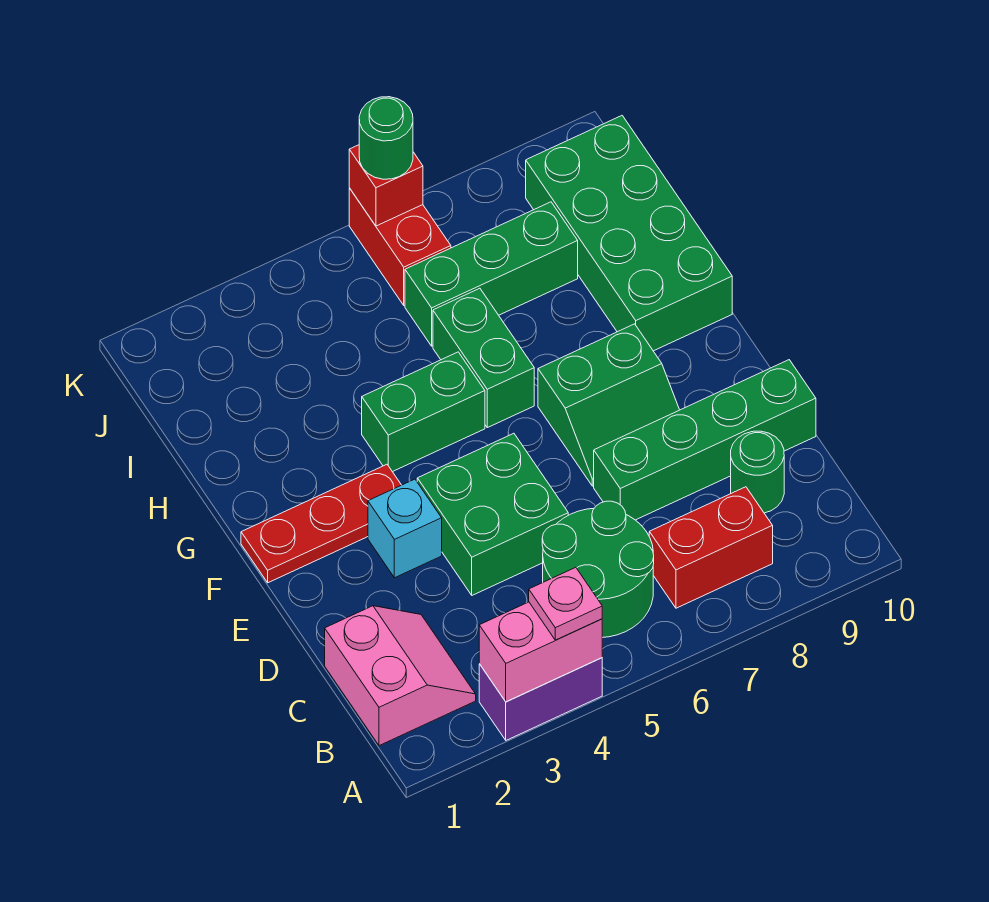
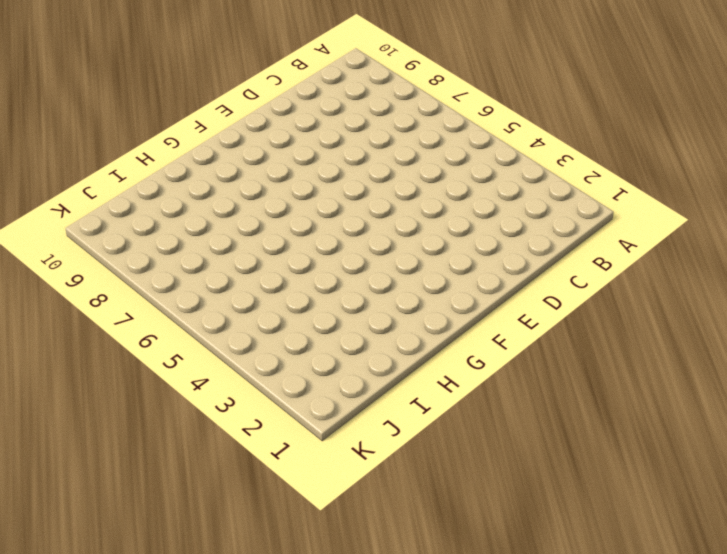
none -> purple 1x2 brick [479,658,602,740]
none -> pink 2x2 slope [325,606,476,746]
none -> green 2x2 round brick [542,501,654,638]

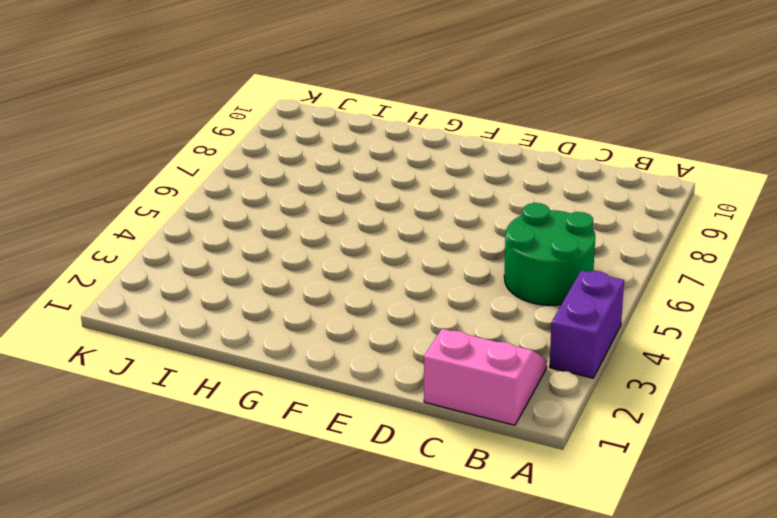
none -> red 1x2 brick [649,487,773,608]
none -> green 1x1 round brick [731,431,784,513]
none -> green 2x2 brick [417,433,568,595]

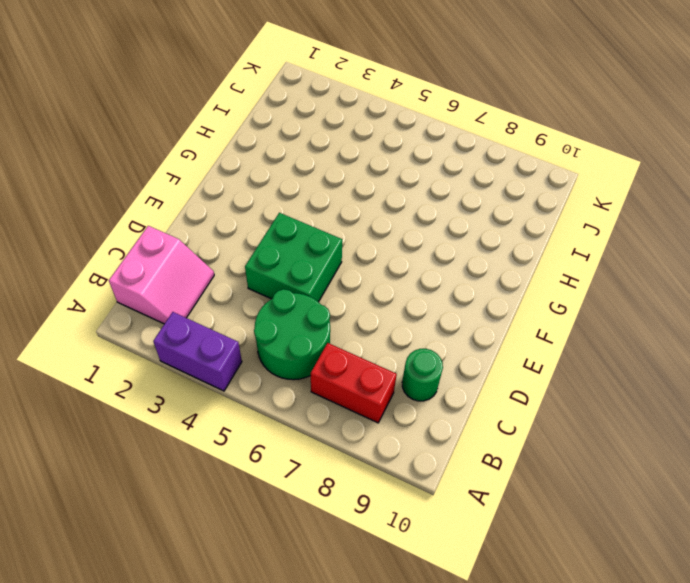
none -> green 1x4 brick [594,360,816,520]
none -> cyan 1x1 brick [368,479,442,578]
none -> green 2x2 slope [538,324,679,486]

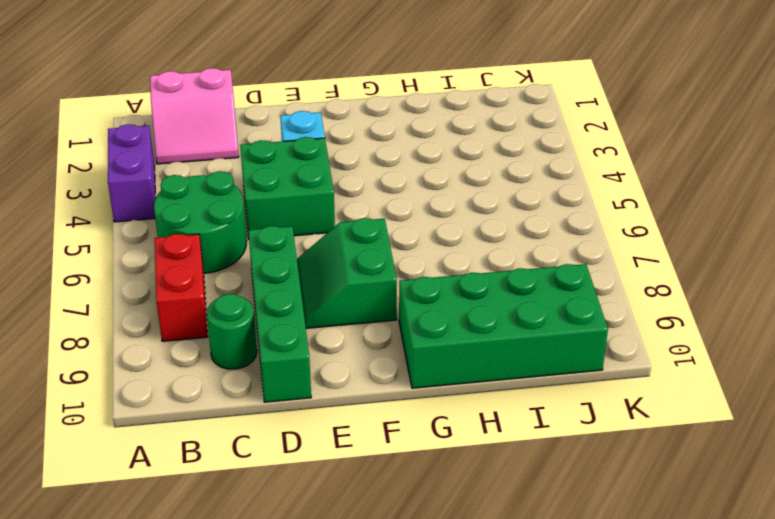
none -> red 1x3 plate [241,464,401,583]
none -> green 1x2 brick [362,352,485,472]
none -> green 1x2 brick [433,288,534,428]

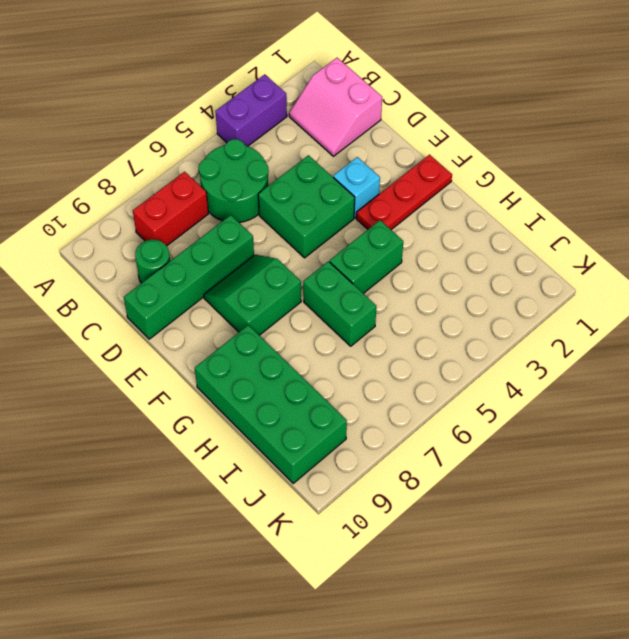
none -> green 1x3 brick [405,202,578,346]
none -> red 1x2 brick [349,188,451,305]
none -> pink 1x2 brick [479,602,602,702]

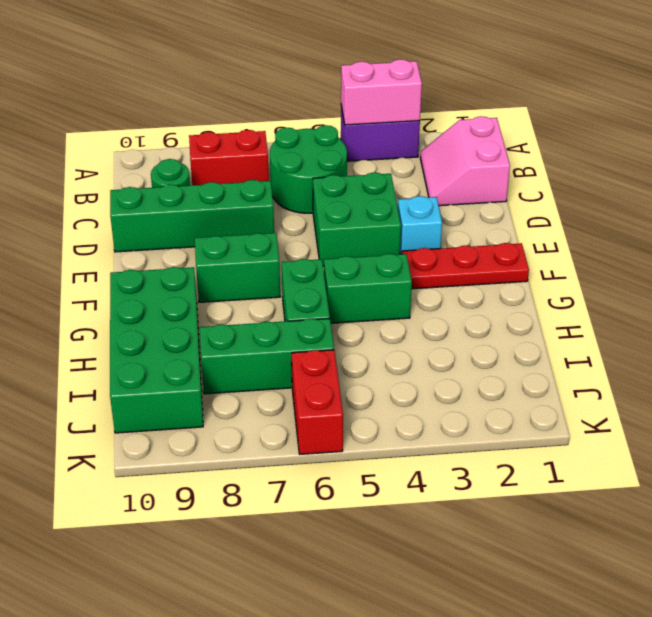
none -> red 1x1 brick [349,145,423,226]
none -> pink 1x1 plate [529,567,602,640]
none -> green 1x1 round brick [359,97,413,179]

